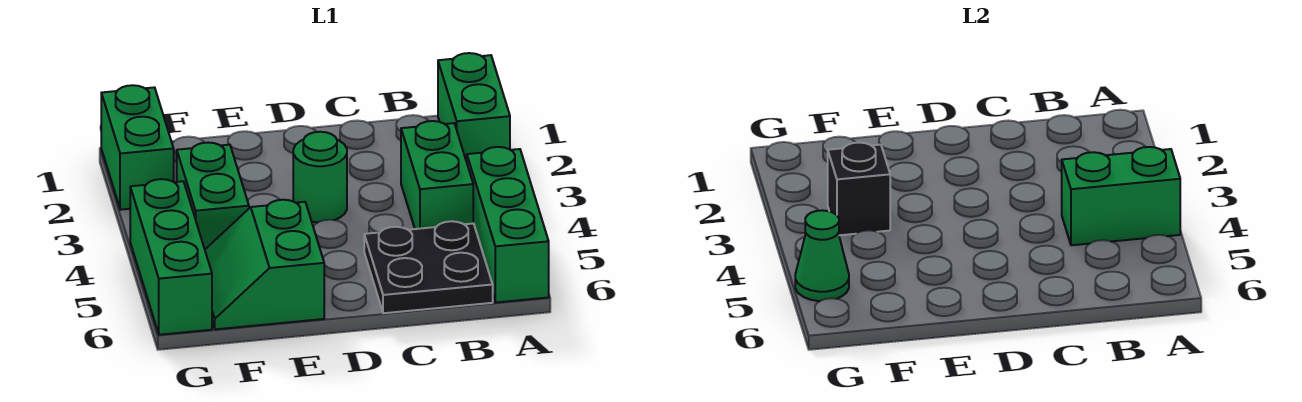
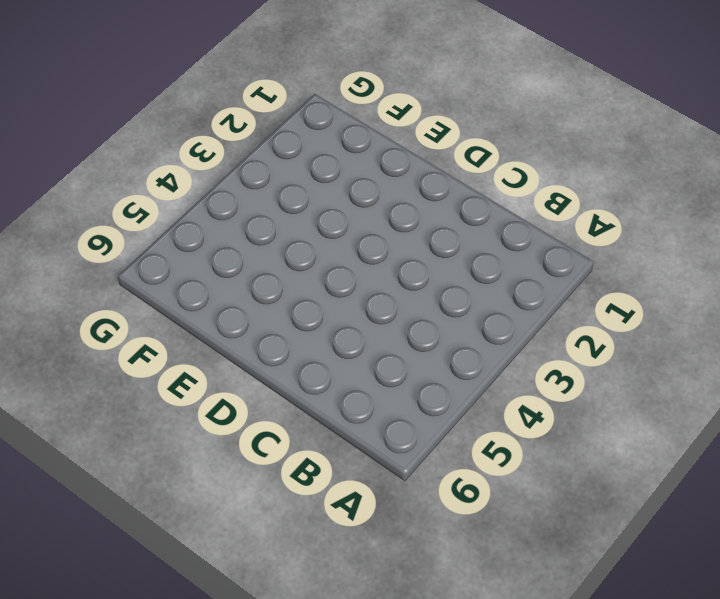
none -> green 1x2 brick [438,53,510,162]
none -> green 1x3 brick [467,147,549,303]
none -> green 1x2 brick [401,121,473,229]

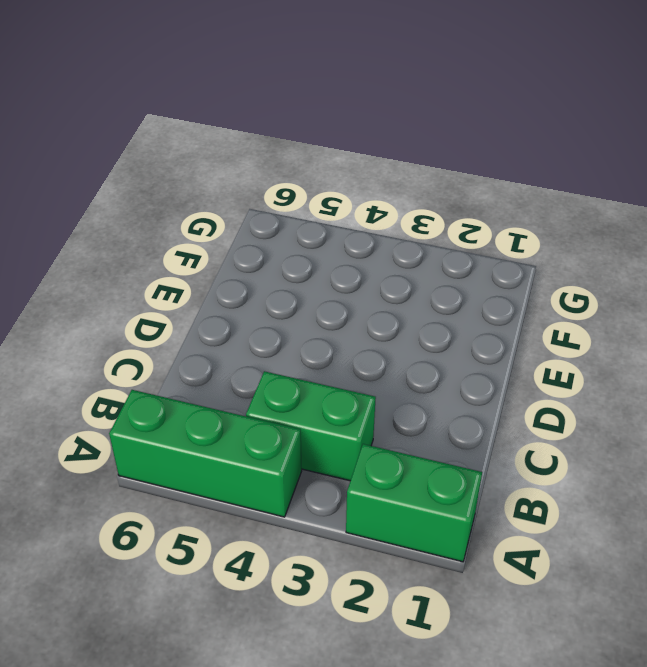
none -> black 2x2 plate [364,221,493,313]
none -> green 1x1 round brick [293,132,347,222]
none -> green 2x2 slope [205,200,324,329]

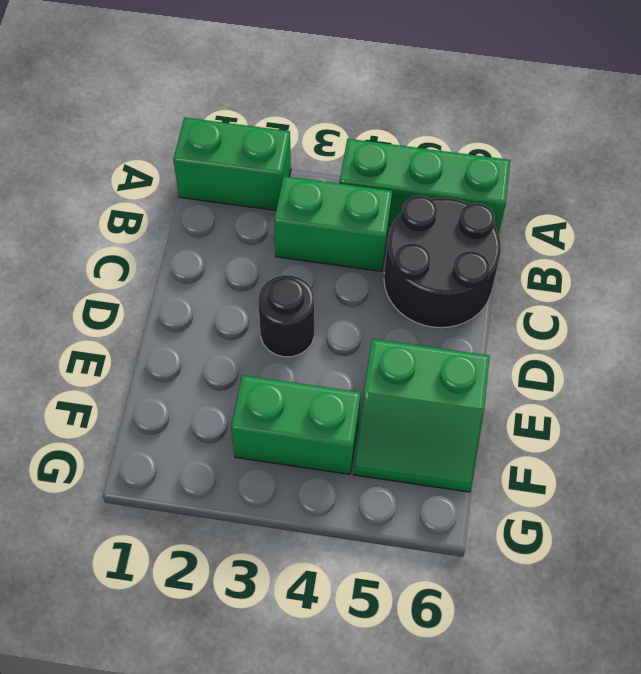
black 2x2 round brick [384,196,501,328] -> black 2x2 plate [364,221,493,313]
black 1x1 round brick [258,275,314,357] -> green 1x1 round brick [293,132,347,222]
none -> green 1x2 brick [101,85,174,210]
none -> green 1x3 brick [130,179,212,335]
none -> green 1x2 brick [1062,147,1180,245]

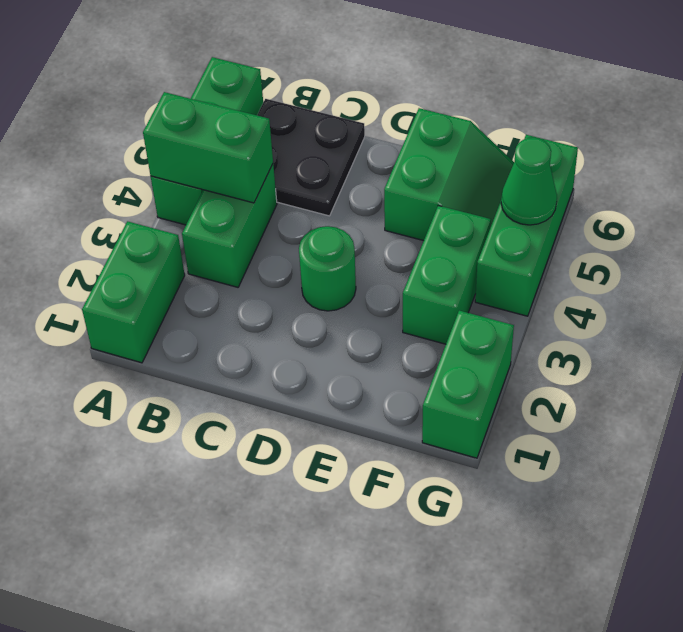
none -> black 1x1 brick [828,143,890,235]

